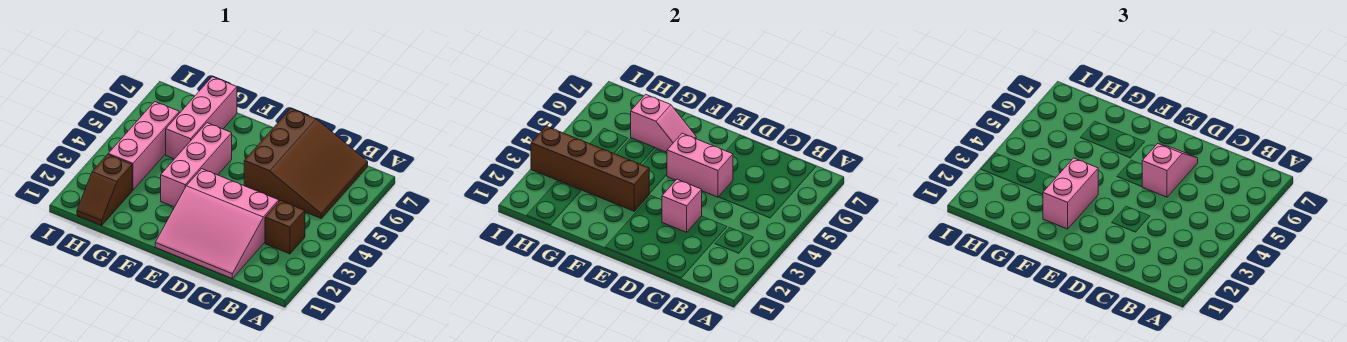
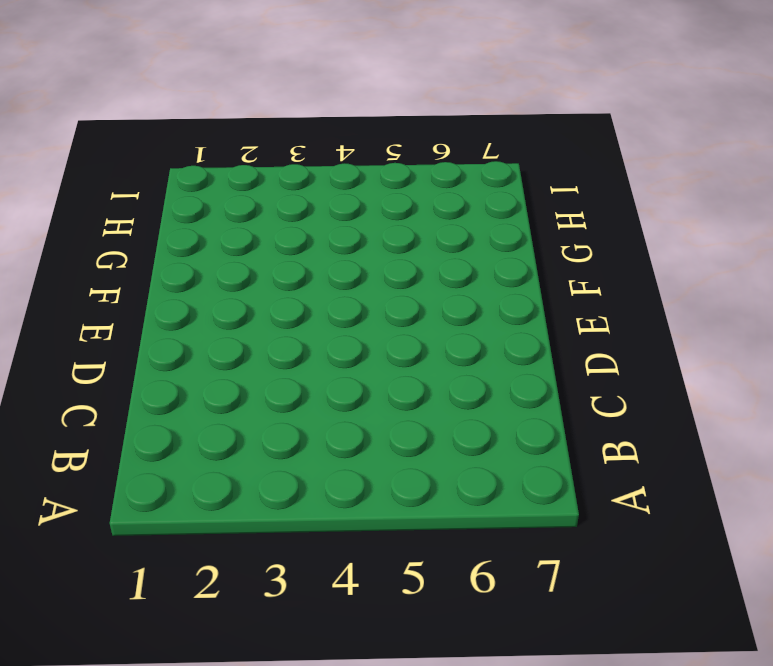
none -> brown 1x1 brick [265,201,305,254]
none -> brown 3x3 slope [244,109,368,218]
none -> pink 3x3 slope [155,169,279,278]

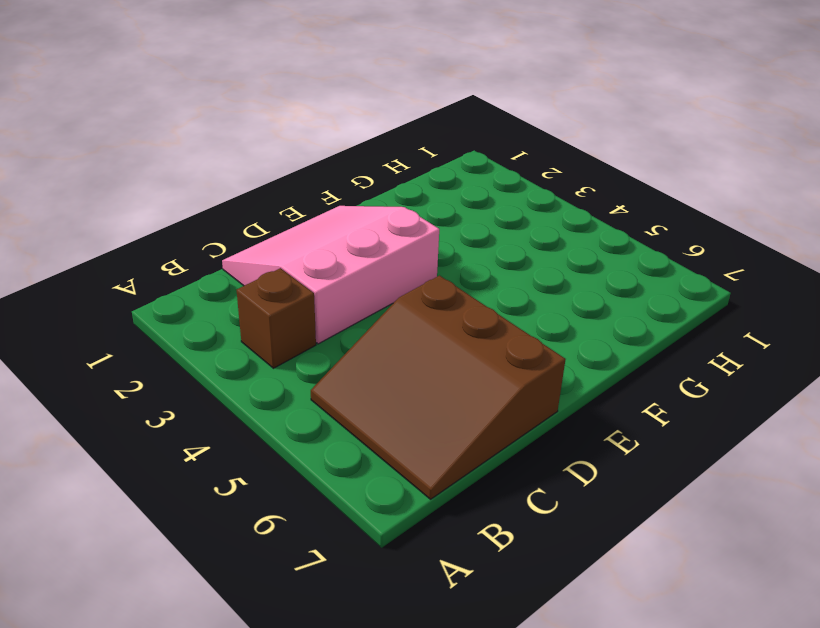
none -> pink 1x3 brick [161,123,232,207]
none -> pink 1x3 brick [166,77,237,159]
none -> brown 1x2 slope [77,155,132,225]

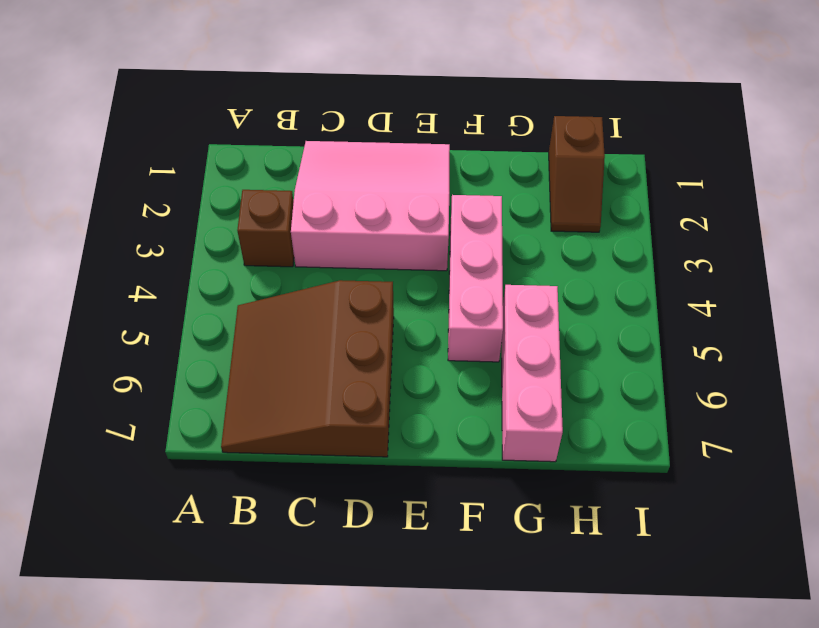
brown 1x2 slope [549,116,605,232] -> brown 1x2 slope turned to [77,155,132,225]
none -> pink 1x3 brick [108,101,179,190]
none -> pink 1x1 brick [662,179,702,232]
none -> pink 1x2 brick [667,133,733,197]

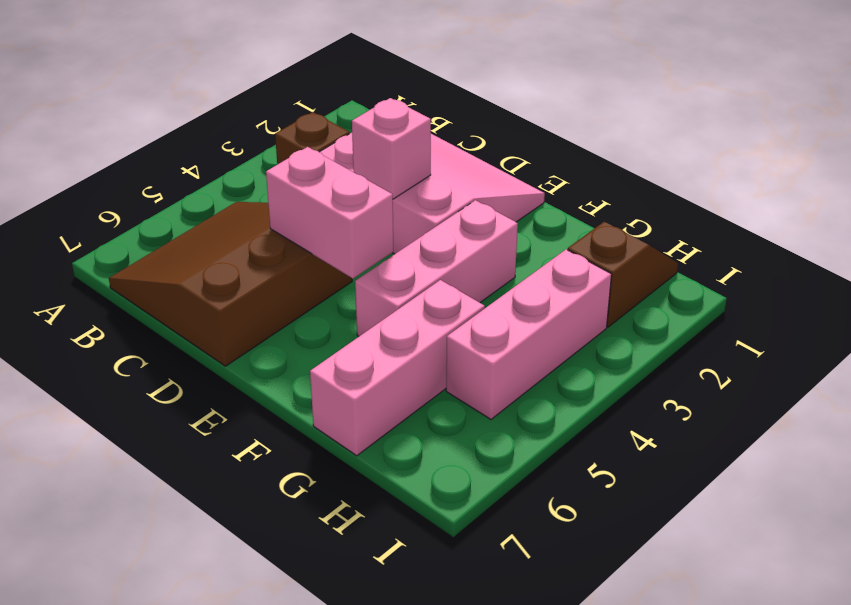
none -> brown 1x4 brick [531,126,649,211]
none -> pink 1x2 slope [631,94,696,152]
none -> pink 1x2 slope [1142,144,1198,197]

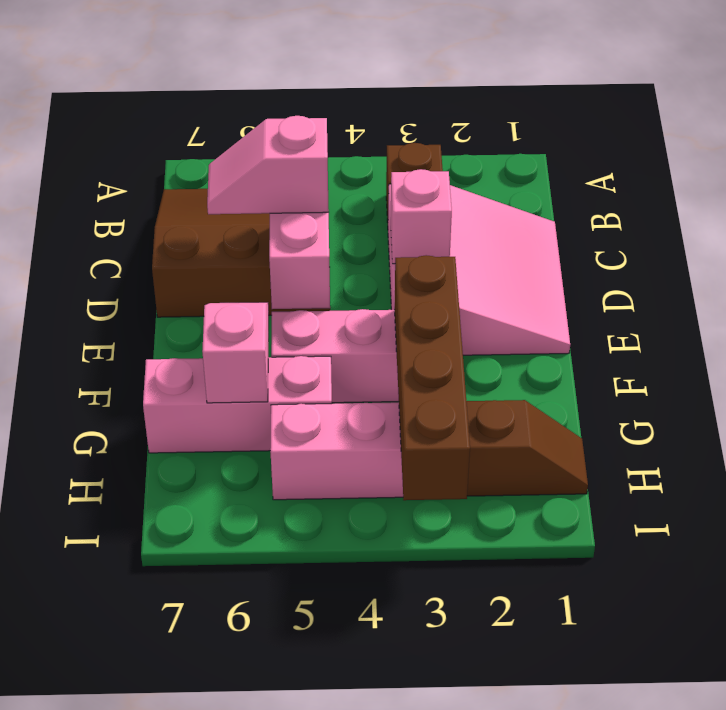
none -> pink 1x2 brick [1043,158,1098,229]

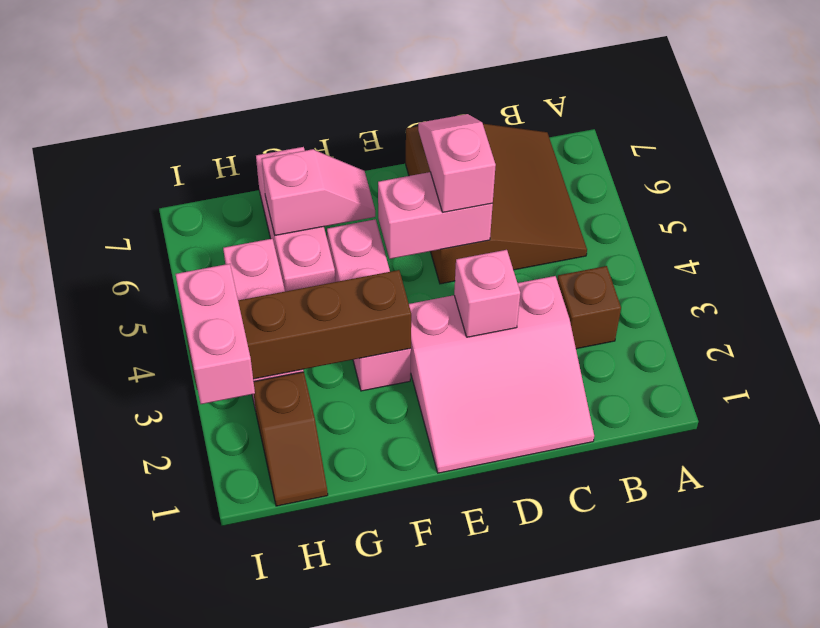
pink 1x2 brick [176,264,255,404] -> pink 1x2 brick moved to [1043,158,1098,229]

